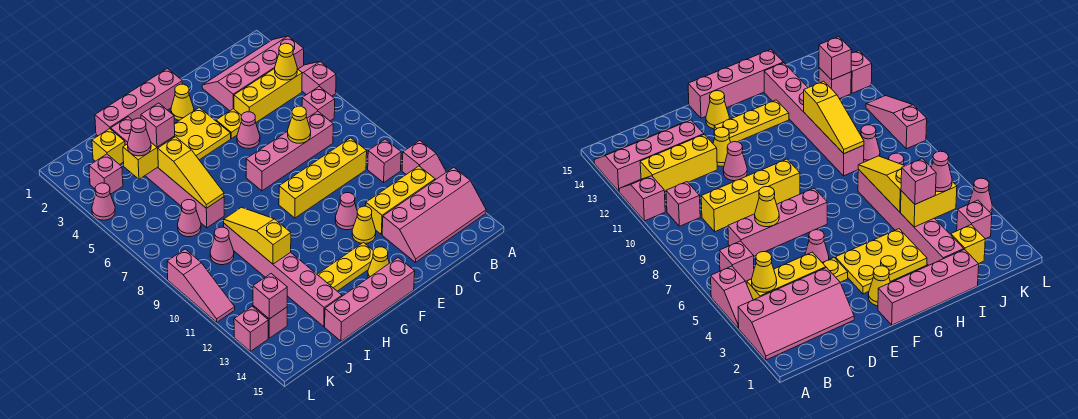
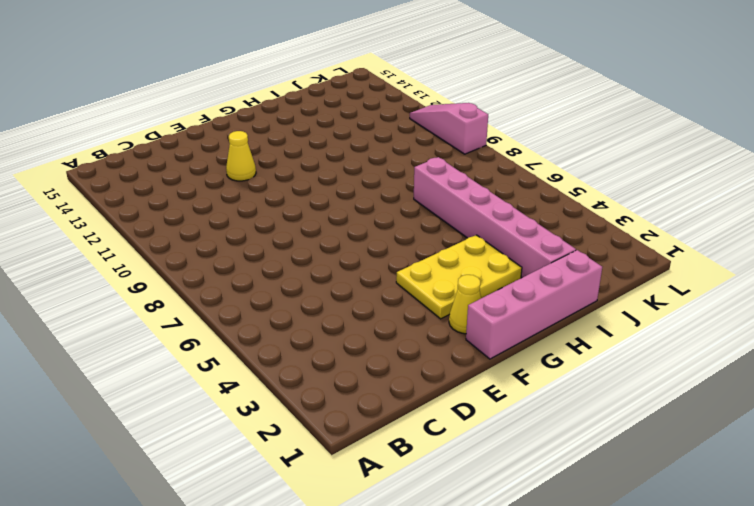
none -> pink 2x4 slope [202,36,304,111]
none -> pink 1x2 slope [298,62,336,96]
none -> pink 1x2 slope [402,141,446,180]
none -> pink 2x4 slope [382,167,486,262]

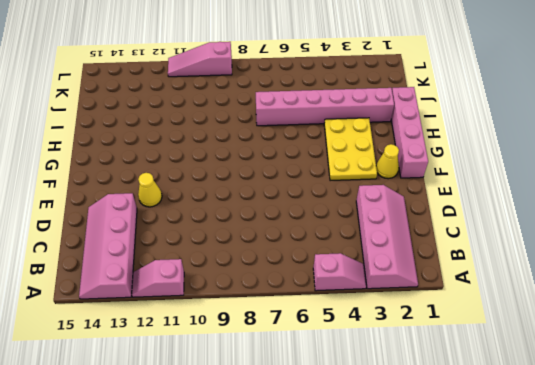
none -> yellow 1x3 brick [234,69,302,122]
none -> pink 1x1 brick [302,87,335,121]
none -> pink 1x1 brick [368,139,401,183]
none -> yellow 1x3 brick [366,166,435,235]

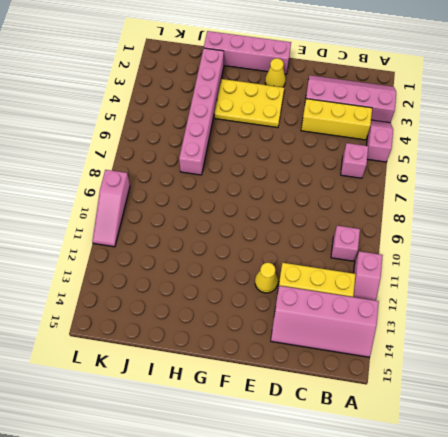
none -> pink 1x4 brick [246,111,333,191]
none -> yellow 1x4 brick [279,138,367,218]
none -> yellow 1x1 plate [216,109,241,139]
none -> pink 1x1 cone [237,112,260,149]

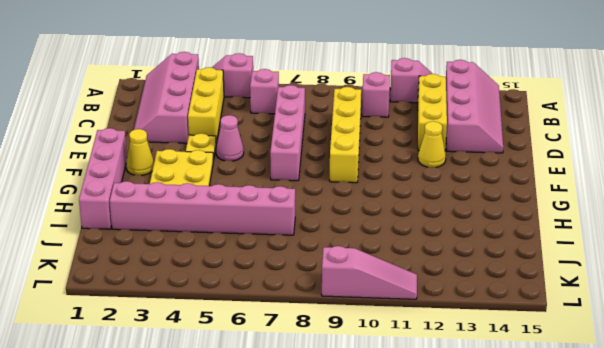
none -> pink 1x1 cone [335,193,357,230]
none -> yellow 1x3 plate [317,242,373,291]
none -> yellow 1x1 cone [368,247,389,278]
none -> pink 1x4 brick [325,258,415,341]

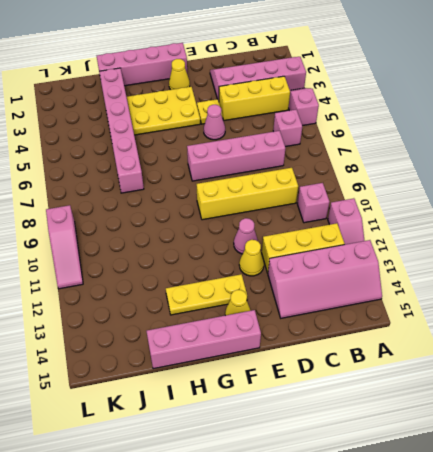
none -> pink 1x6 brick [224,224,342,327]
none -> yellow 1x1 brick [92,129,125,165]
none -> pink 1x1 cone [178,200,201,237]
none -> pink 1x1 cone [210,227,234,265]

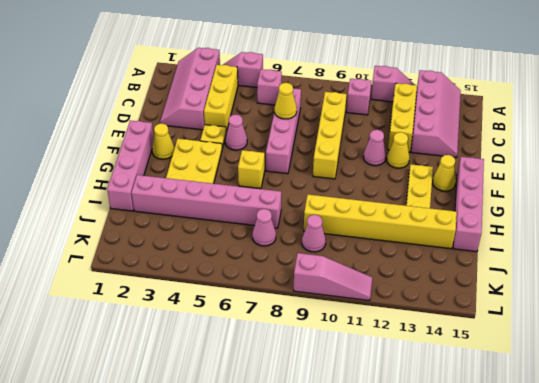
yellow 1x1 brick [238,150,265,189] -> yellow 1x1 brick moved to [92,129,125,165]
yellow 1x6 brick [304,195,457,249] -> pink 1x6 brick [224,224,342,327]
none -> pink 1x1 brick [89,154,123,194]
none -> pink 1x1 brick [253,306,287,338]
none -> pink 1x1 cone [92,183,115,220]
none -> pink 1x1 brick [234,306,268,351]

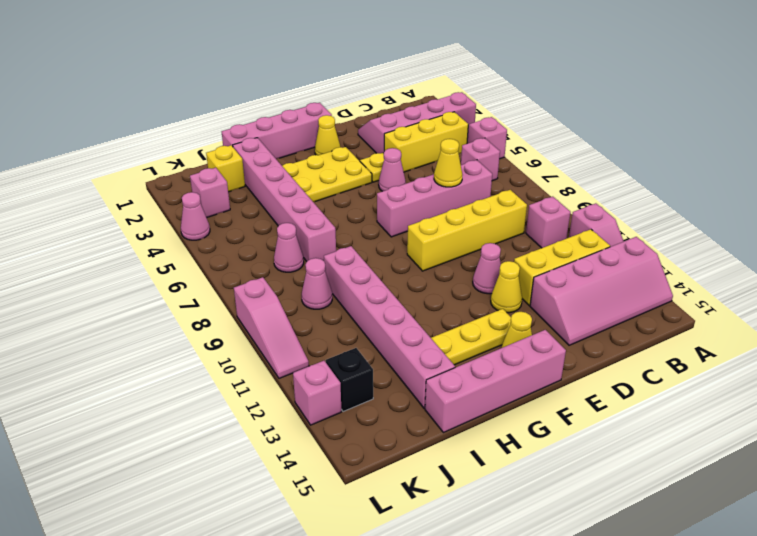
black 1x1 brick [326,348,373,412] -> pink 1x1 brick [253,306,287,338]
none -> yellow 1x1 cone [275,43,297,80]
none -> yellow 1x2 brick [123,136,175,179]
none -> yellow 1x3 slope [158,137,224,208]
none -> yellow 1x3 slope [224,207,291,264]

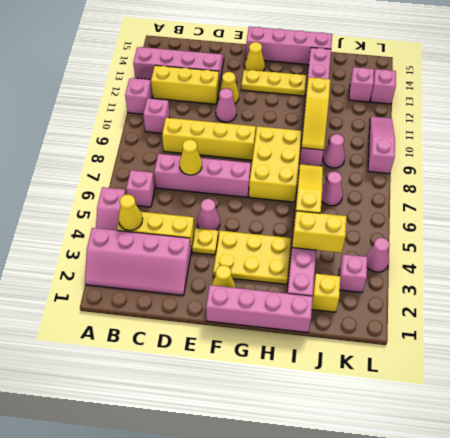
yellow 2x3 brick [249,126,302,202] -> none
none -> pink 1x1 brick [253,274,287,319]
none -> pink 1x1 brick [141,103,175,147]
none -> pink 1x1 cone [128,118,151,156]

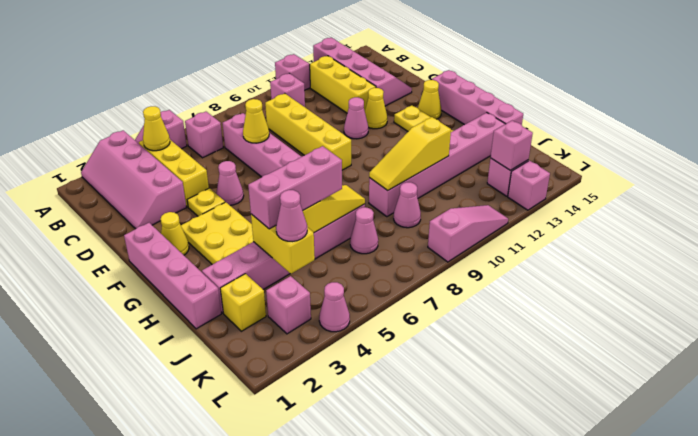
pink 1x3 brick [248,146,342,229] -> pink 1x1 brick [141,103,175,147]

